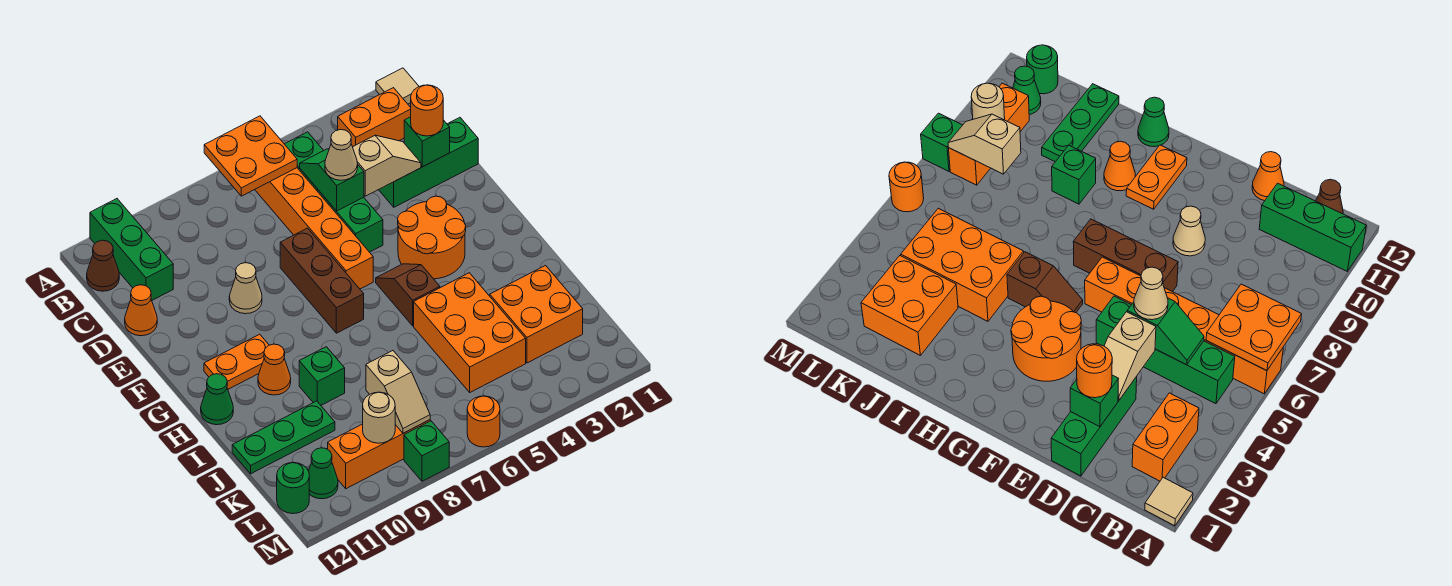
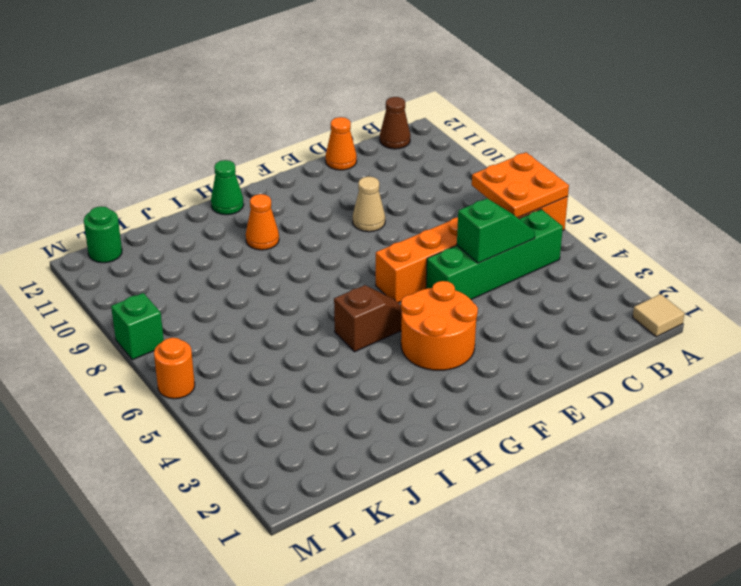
none -> green 1x3 brick [90,199,173,300]
none -> orange 1x2 brick [338,88,411,147]
none -> green 1x3 brick [379,117,478,207]
none -> brown 1x3 brick [280,228,364,333]

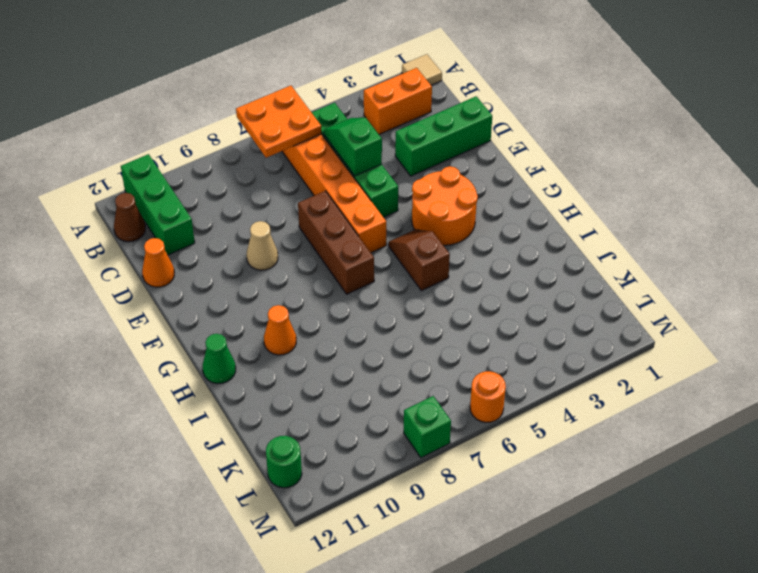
none -> orange 1x2 plate [204,334,269,389]
none -> orange 2x3 brick [414,273,526,392]
none -> green 1x1 brick [299,347,345,405]
none -> orange 2x2 brick [490,266,583,363]

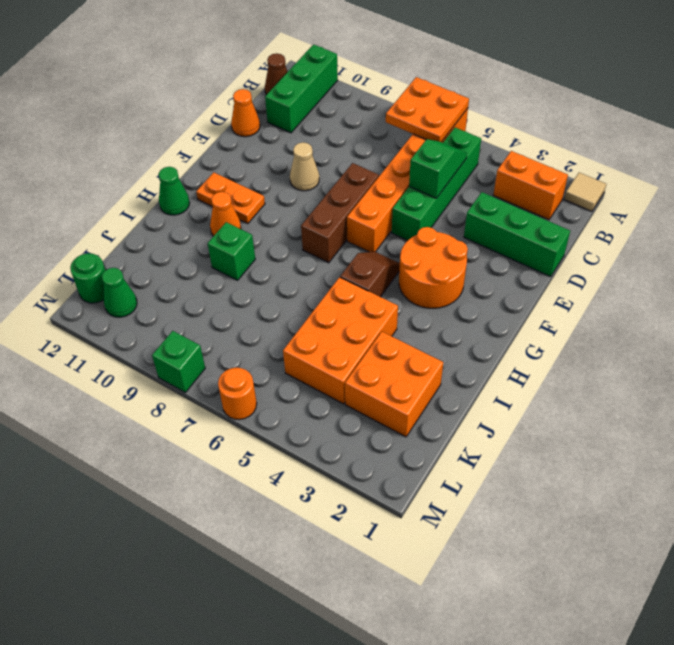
none -> green 1x3 plate [232,401,335,474]
none -> orange 1x3 brick [328,420,430,489]
none -> green 1x1 brick [404,117,450,167]
none -> tan 1x2 slope [353,135,421,196]

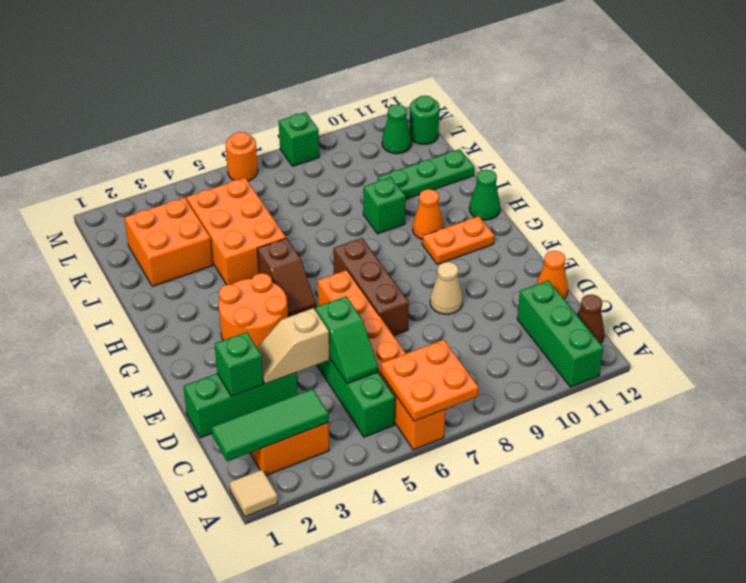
green 1x3 tile [212,389,329,461] -> none
none -> orange 1x3 brick [328,420,430,489]
none -> tan 1x2 slope [366,351,430,433]
none -> tan 1x1 round brick [363,392,395,443]
none -> orange 1x1 round brick [411,85,443,136]

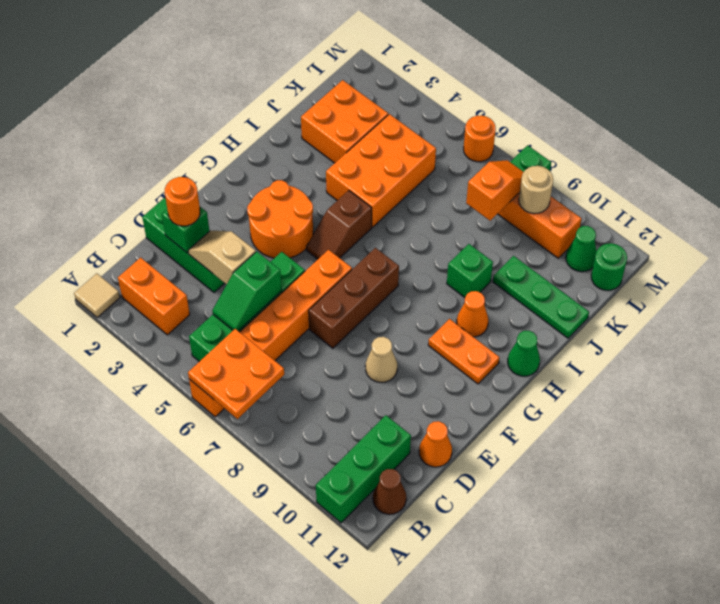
orange 1x2 slope [466,160,523,221] -> tan 1x2 slope [366,351,430,433]
none -> tan 1x1 cone [325,130,358,180]

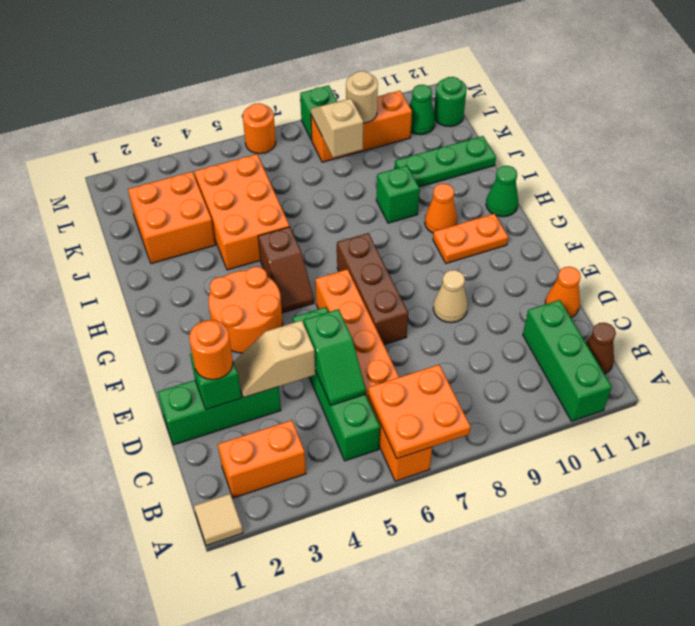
none -> tan 1x1 cone [325,130,358,180]

